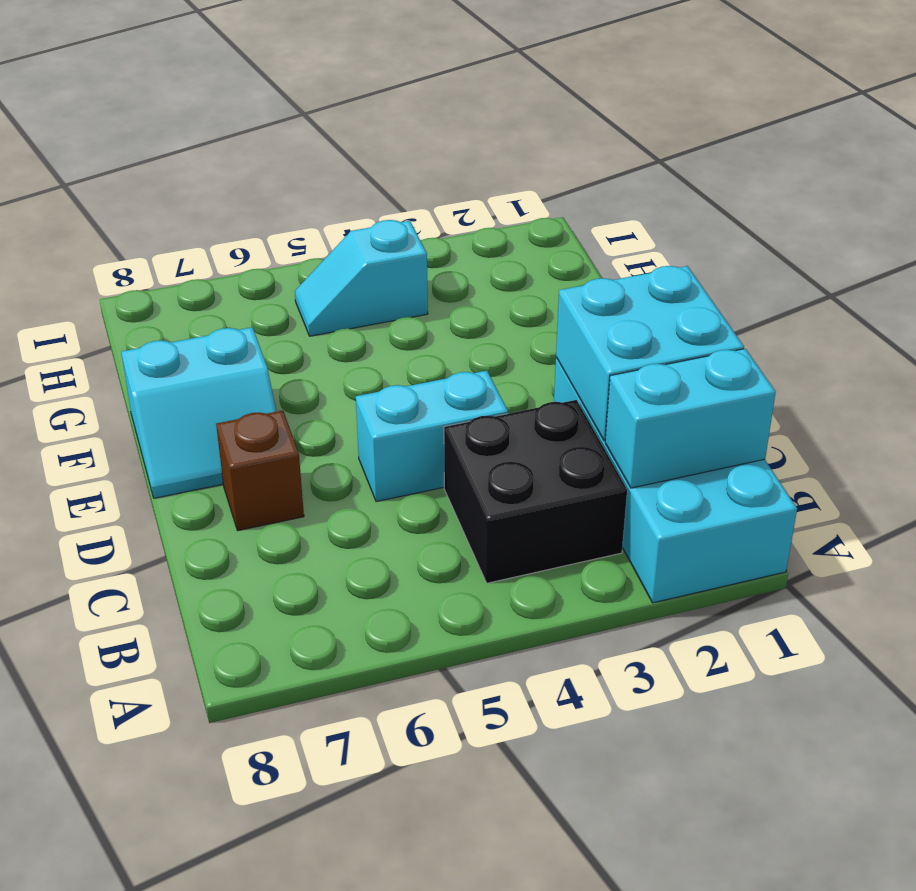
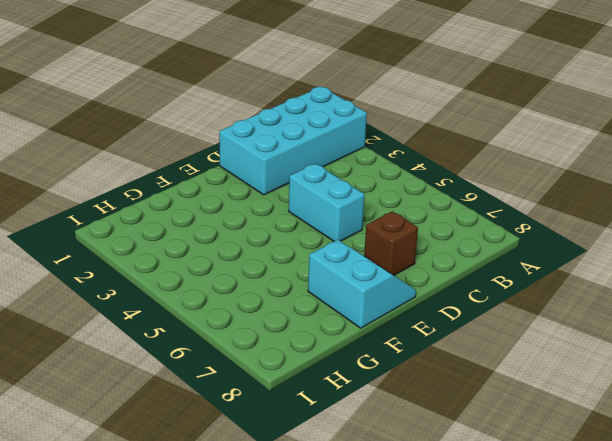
none -> black 2x2 brick [444,400,627,583]
none -> cyan 1x2 slope [295,220,428,336]

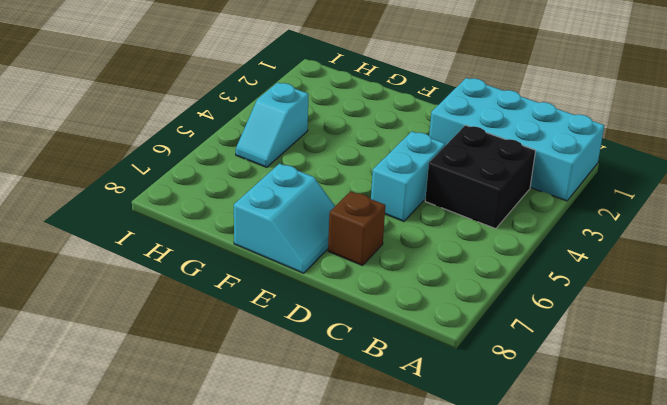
none -> cyan 1x2 brick [605,349,776,488]
none -> cyan 2x2 brick [556,266,744,441]

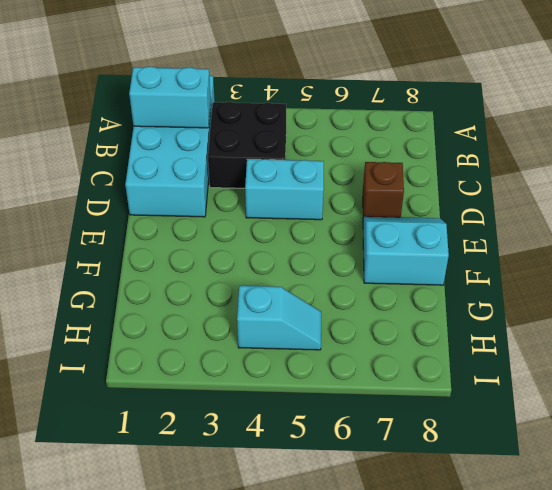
none -> cyan 2x2 brick [556,266,744,441]

